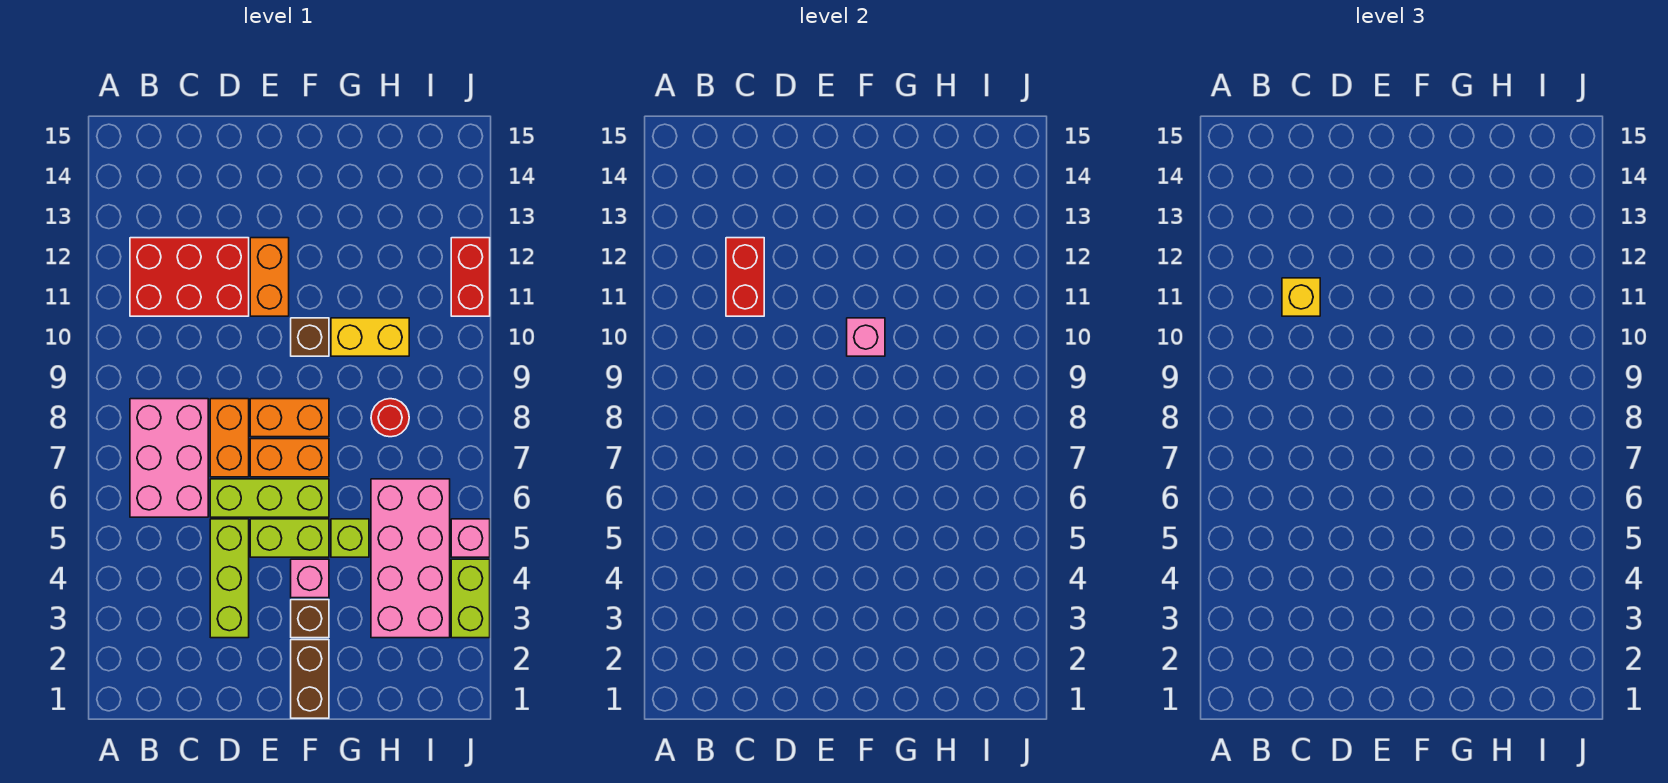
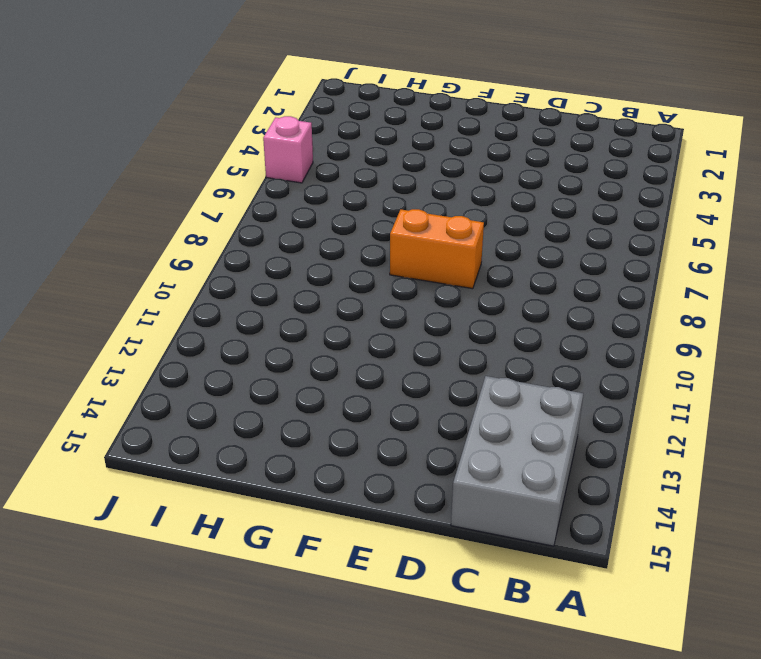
grey 2x3 brick [451,376,583,546] -> none
none -> pink 2x3 brick [130,399,208,517]
none -> red 2x3 brick [130,238,249,316]
none -> lime 1x3 brick [210,519,249,638]

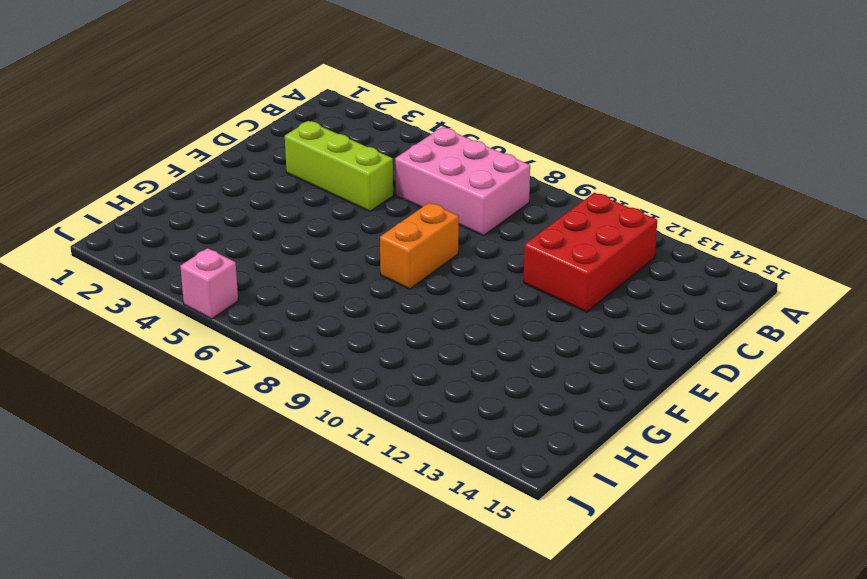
none -> lime 1x3 brick [210,479,329,517]
none -> orange 1x2 brick [210,399,249,477]
none -> lime 1x2 brick [250,519,329,557]

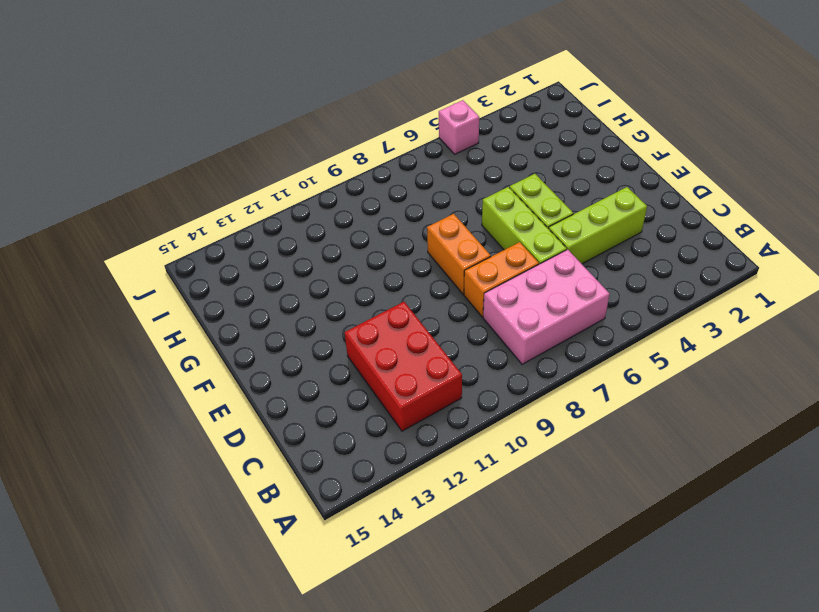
none -> orange 1x2 brick [250,439,329,477]
none -> orange 1x2 brick [250,238,289,316]
none -> brown 1x2 brick [291,640,329,718]

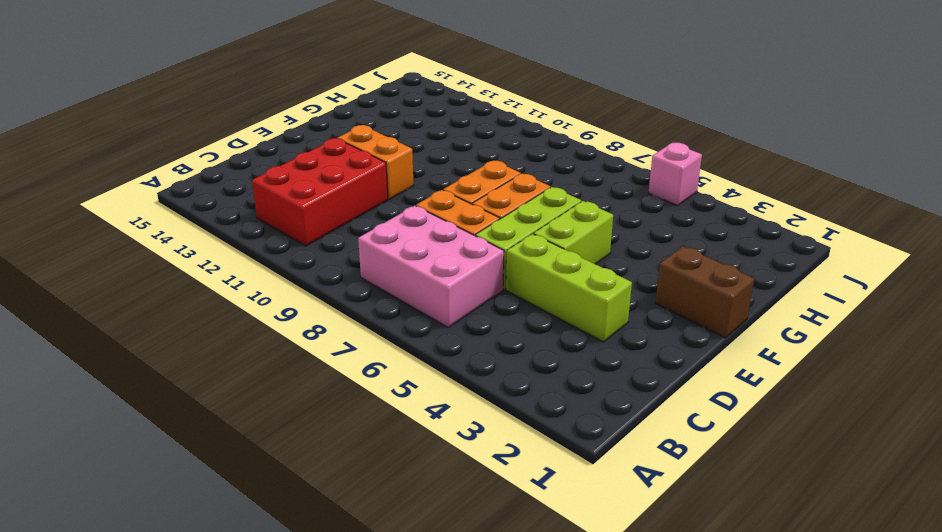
none -> brown 1x1 brick [291,600,329,638]
none -> pink 1x1 brick [291,559,329,598]
none -> brown 1x1 brick [291,318,329,356]

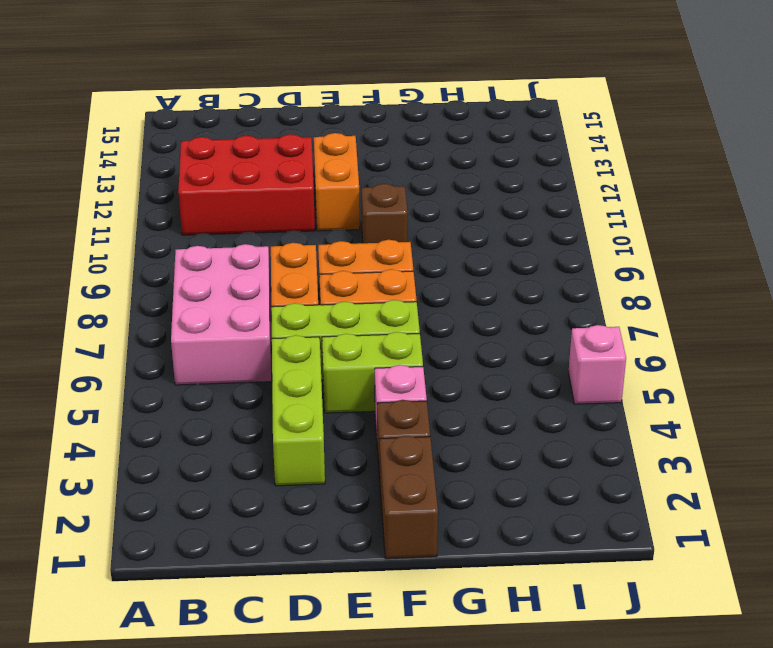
none -> lime 1x1 brick [331,519,369,557]
none -> yellow 1x2 brick [331,318,409,356]
none -> pink 2x4 brick [371,479,450,638]

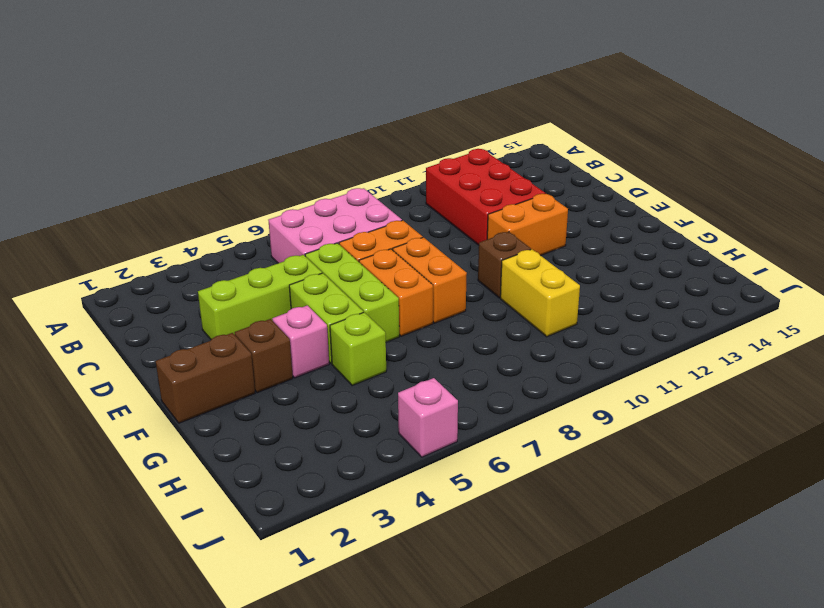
none -> pink 2x4 brick [371,479,450,638]
none -> red 1x1 round brick [371,399,409,437]
none -> lime 1x2 brick [451,559,490,638]

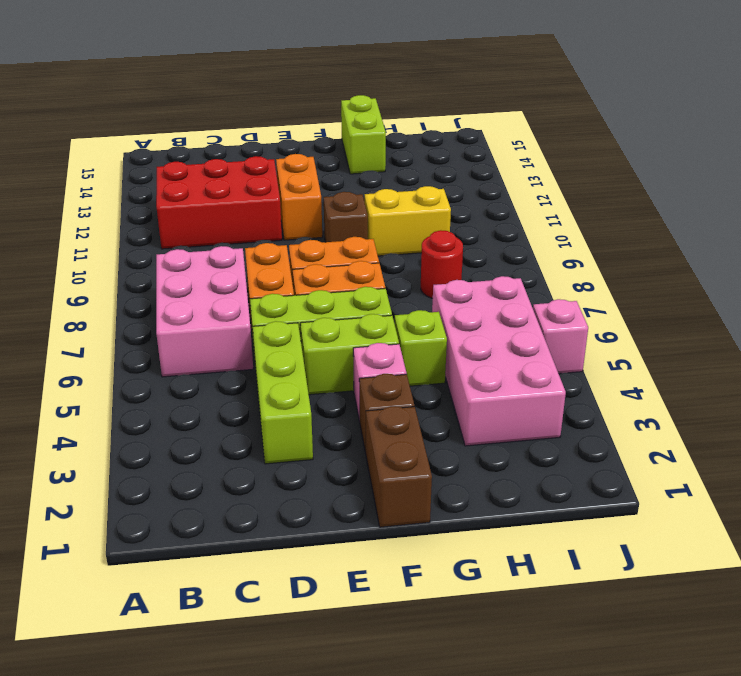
lime 1x2 brick [341,95,386,174] -> lime 1x2 brick moved to [451,559,490,638]
none -> red 1x2 brick [451,238,490,316]
none -> red 1x2 brick [726,238,764,316]
none -> pink 1x1 brick [847,318,885,356]

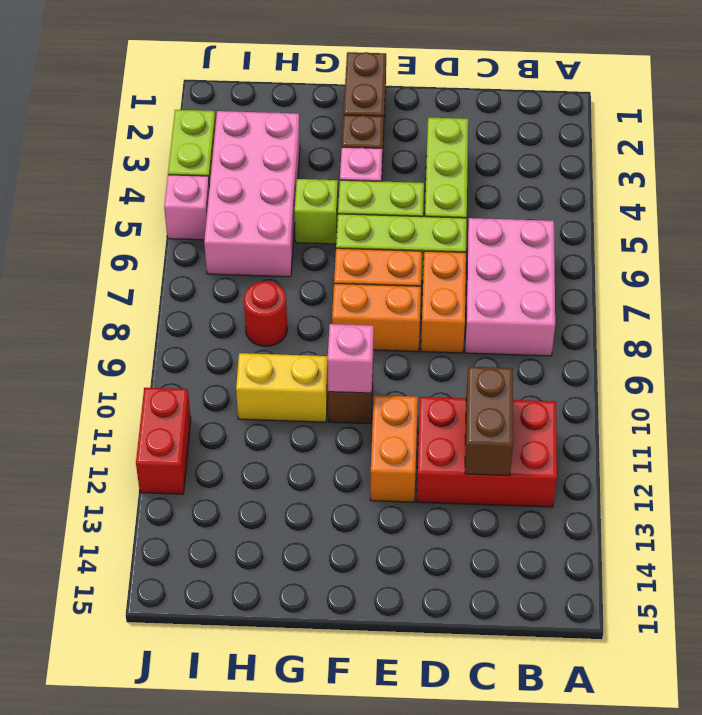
brown 1x2 brick [465,367,513,476] -> red 1x2 brick [726,238,764,316]
none -> yellow 1x1 brick [1282,278,1320,316]

